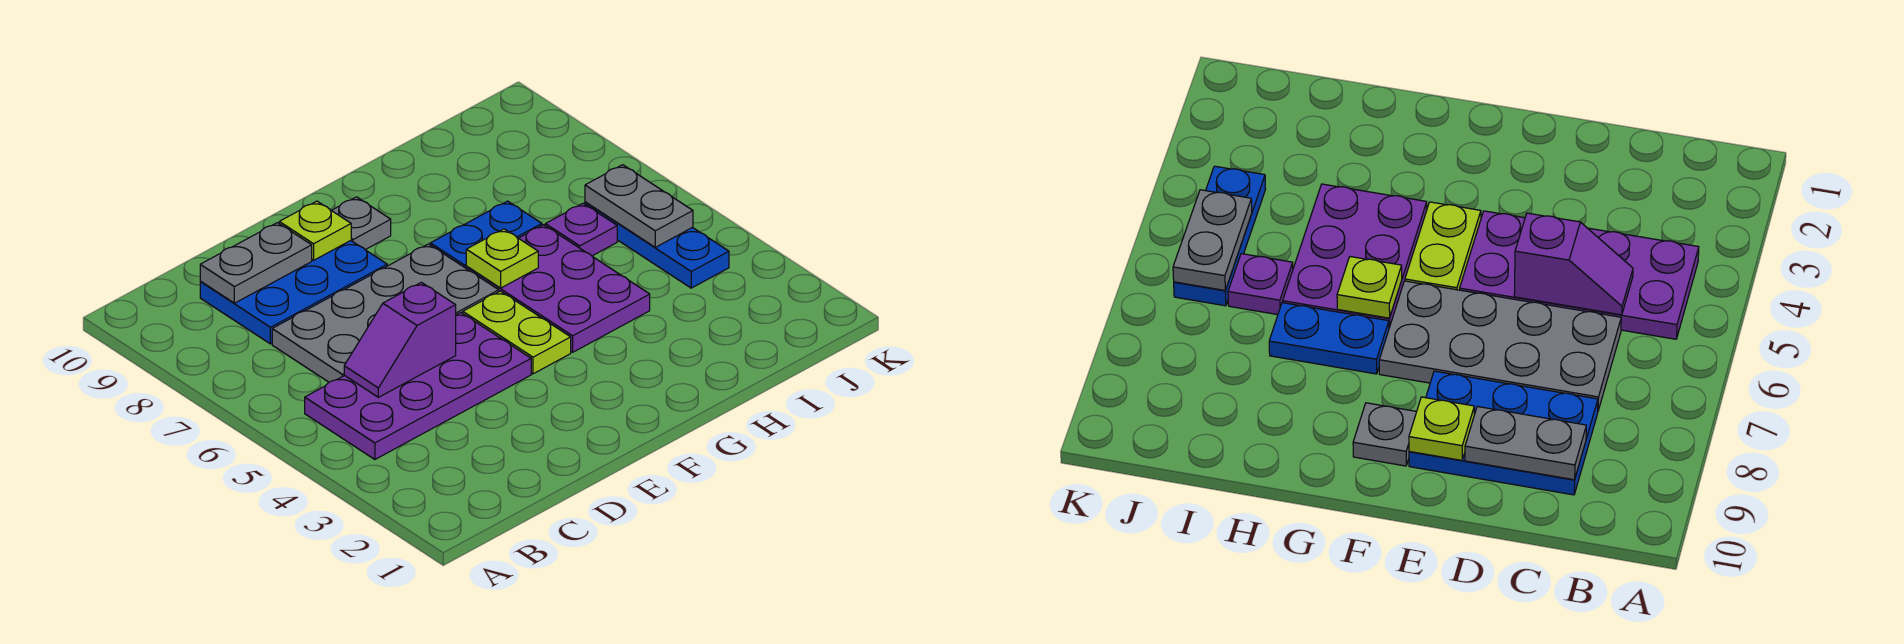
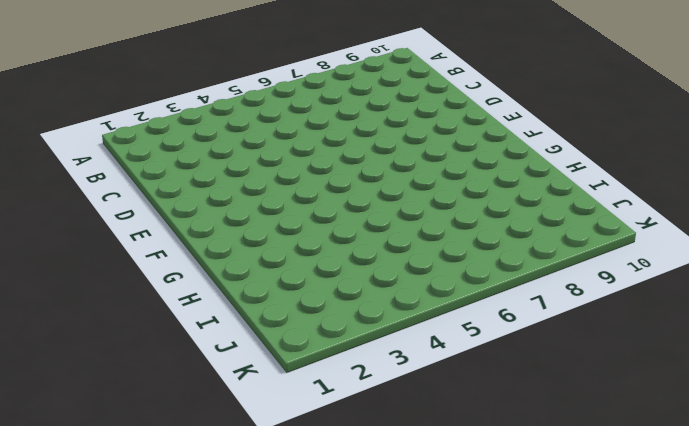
none -> purple 2x4 plate [305,313,531,459]
none -> grey 2x4 plate [272,244,499,382]
none -> blue 2x3 plate [200,241,387,344]

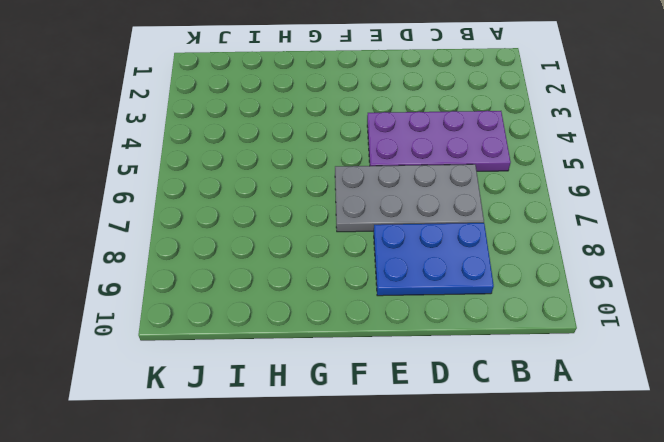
none -> lime 1x2 plate [463,291,571,374]
none -> grey 1x1 plate [332,197,391,250]
none -> purple 2x3 plate [466,225,650,352]

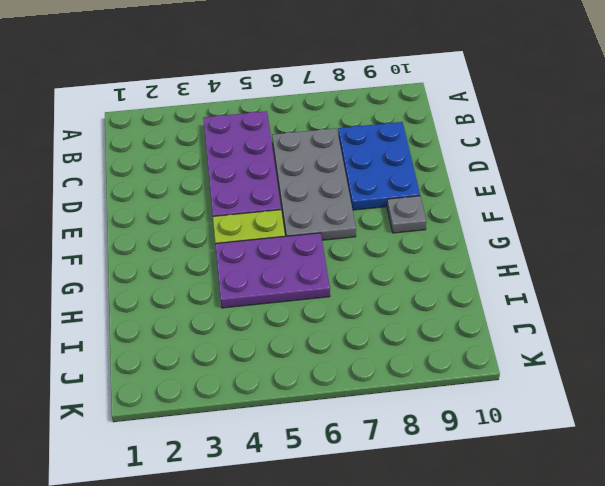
none -> blue 1x2 plate [430,201,542,268]
none -> purple 1x1 plate [545,203,617,256]
none -> blue 1x3 plate [585,202,729,288]

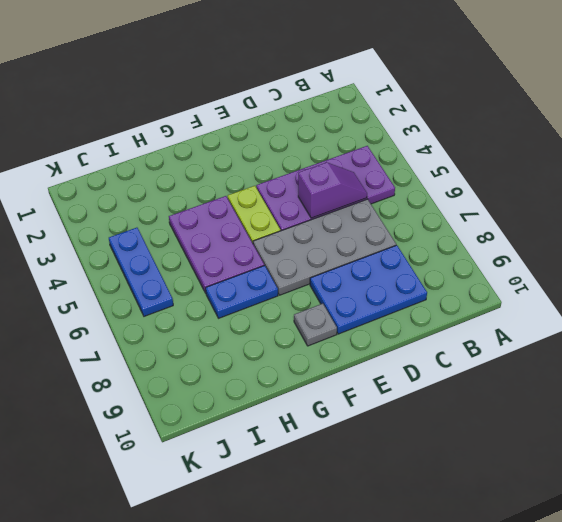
none -> purple 1x1 plate [545,203,617,256]
none -> grey 1x2 plate [200,223,312,303]
none -> lime 1x1 plate [279,201,351,260]

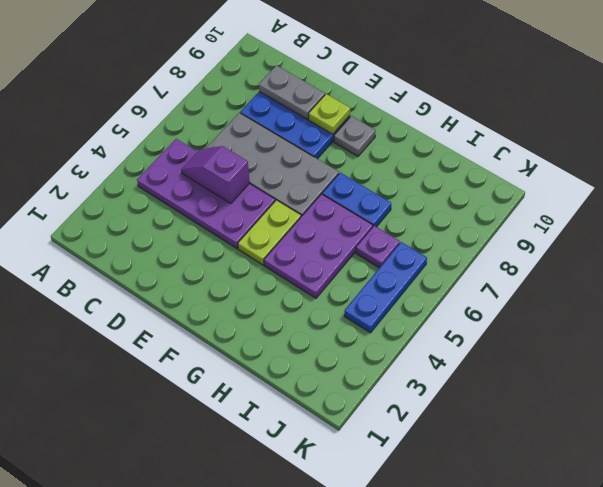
none -> lime 1x1 plate [466,229,538,288]
none -> grey 1x2 plate [585,165,693,247]

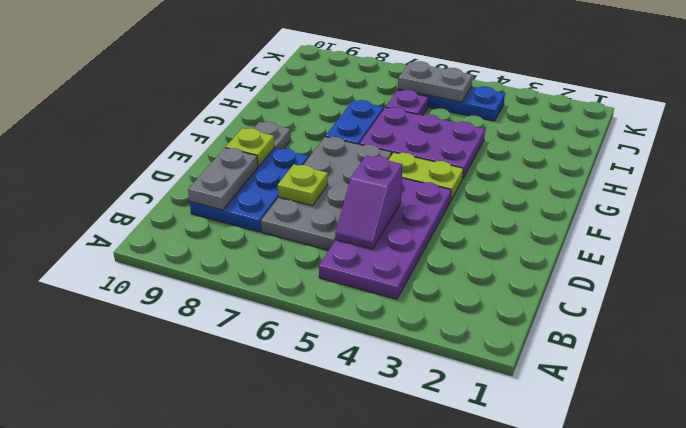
lime 1x1 plate [278,164,328,206] -> lime 1x1 plate moved to [466,229,538,288]

